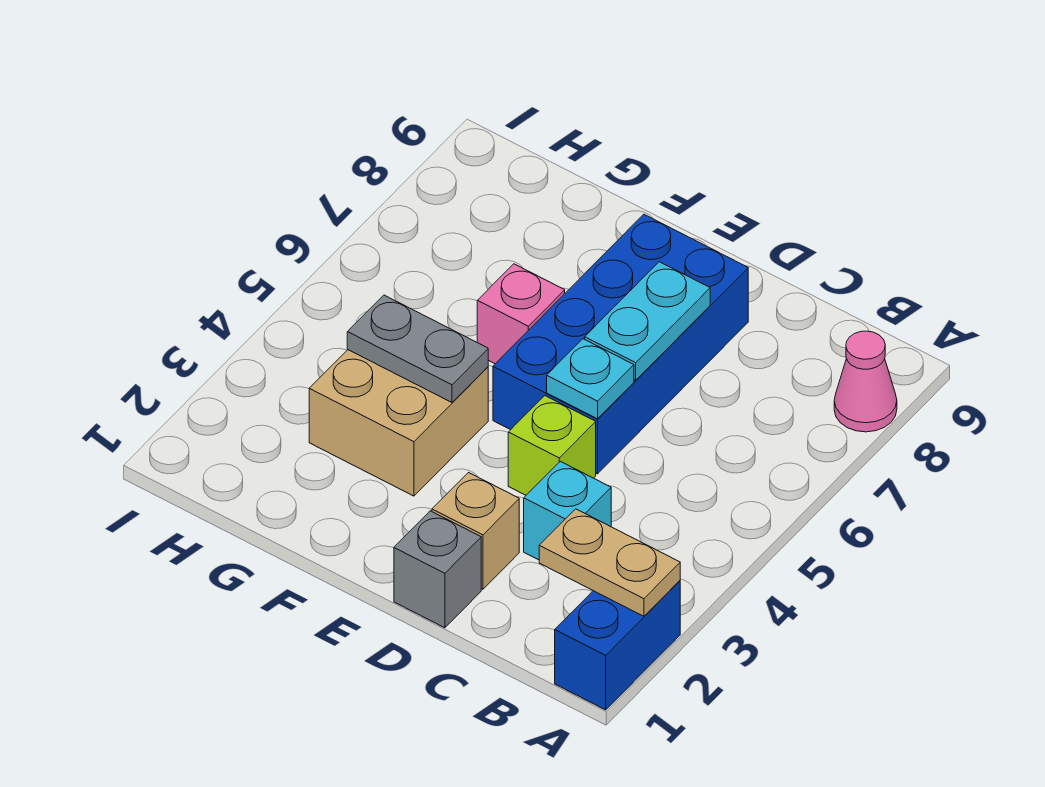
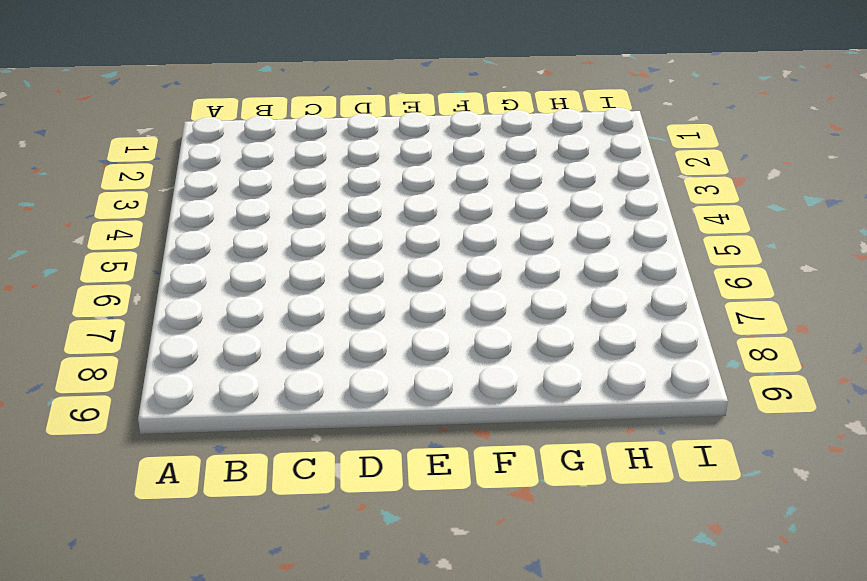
none -> blue 1x2 brick [555,581,680,710]
none -> pink 1x1 cone [834,331,897,432]
none -> cyan 1x1 brick [524,461,611,560]

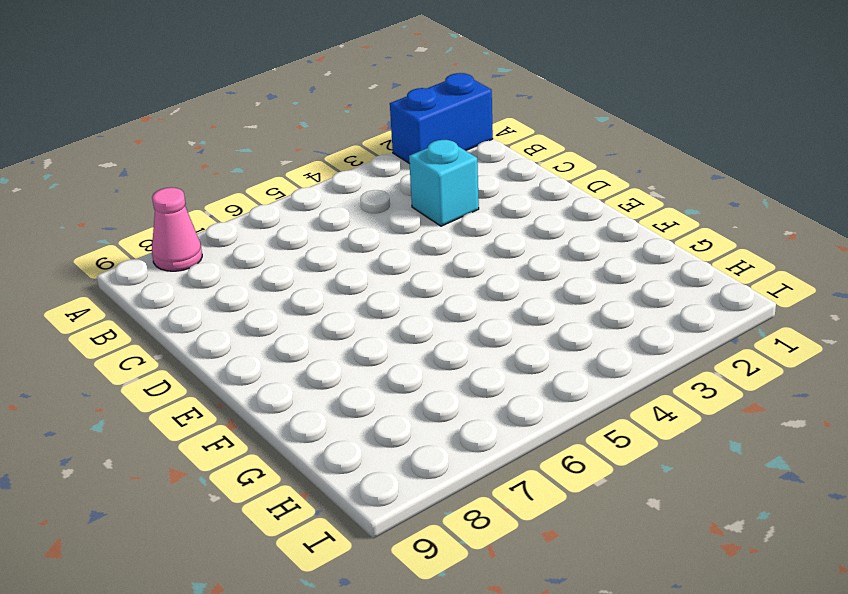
none -> grey 1x1 brick [394,511,481,628]
none -> tan 1x1 brick [432,473,519,589]
none -> lime 1x1 brick [508,396,596,495]

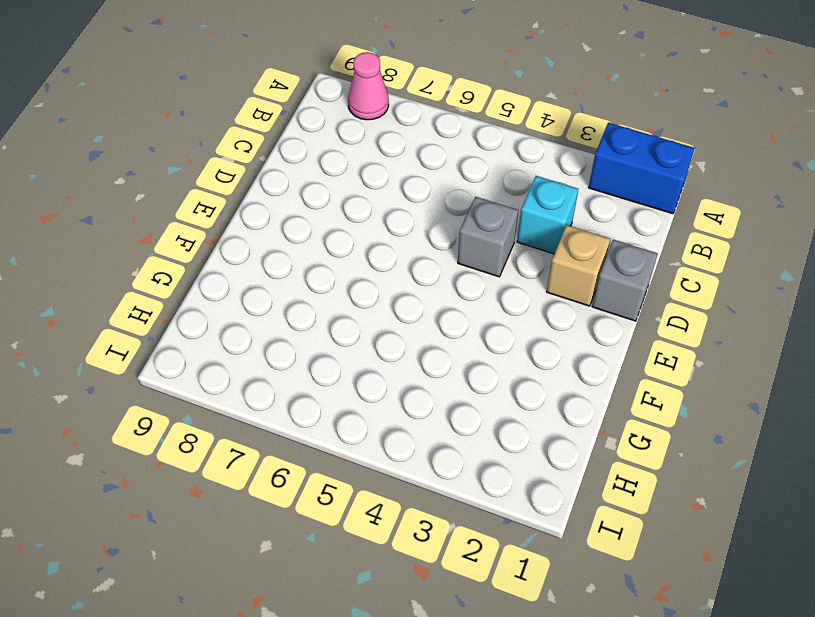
grey 1x1 brick [458,197,518,277] -> lime 1x1 brick [508,396,596,495]
none -> blue 2x4 brick [493,214,748,474]
none -> tan 2x2 brick [309,350,488,496]
none -> pink 1x1 brick [477,264,565,364]

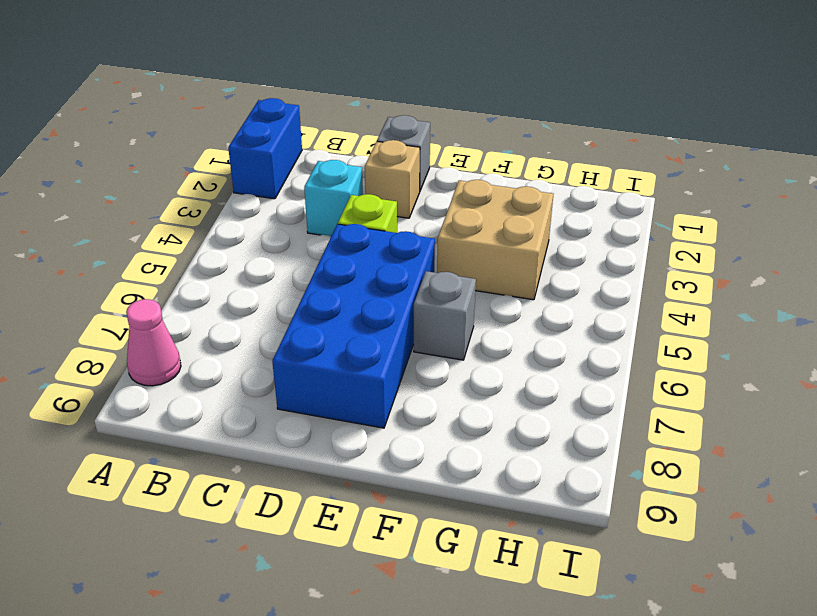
grey 1x1 brick [414,271,476,360] -> pink 1x1 brick [477,264,565,364]
none -> tan 1x2 plate [539,509,680,616]
none -> cyan 1x1 plate [547,339,634,419]
none -> cyan 1x2 plate [585,262,710,380]

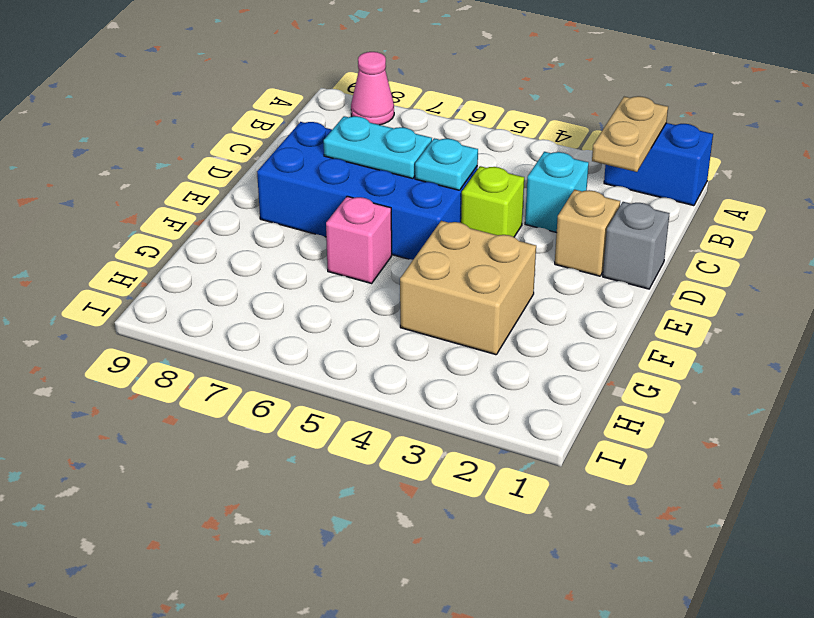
none -> grey 1x2 plate [347,295,488,402]

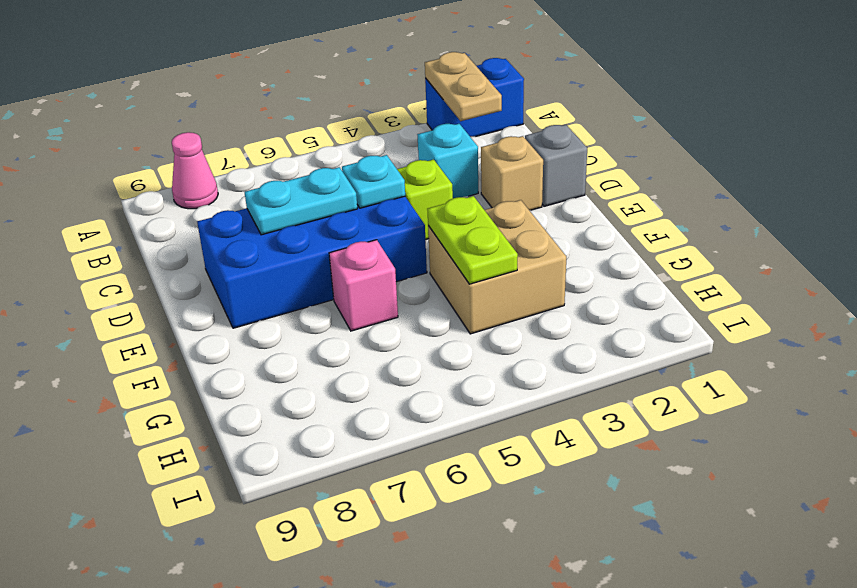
lime 1x2 plate [427,196,518,284] -> grey 1x2 plate [347,295,488,402]

